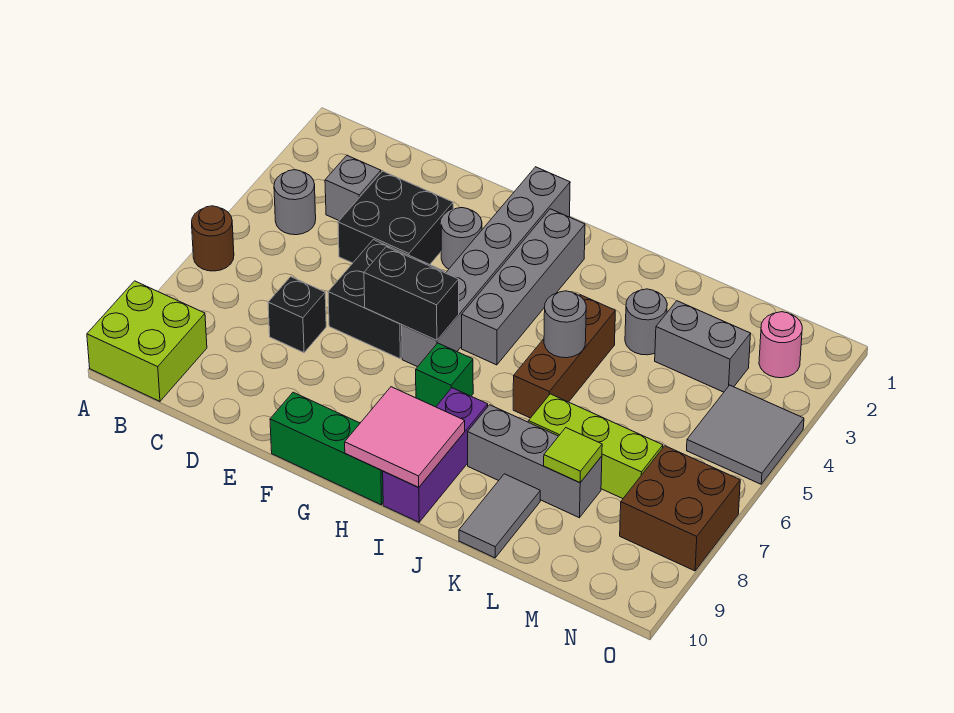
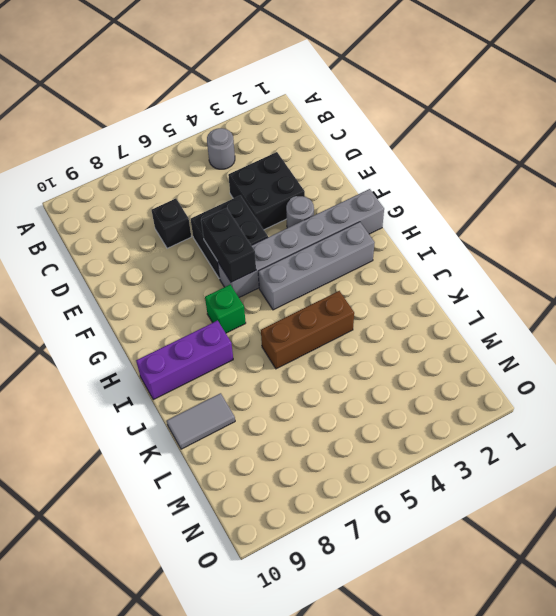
none -> brown 1x1 round brick [192,206,234,271]
none -> lime 2x2 brick [87,281,207,401]
none -> grey 1x1 brick [325,156,381,220]

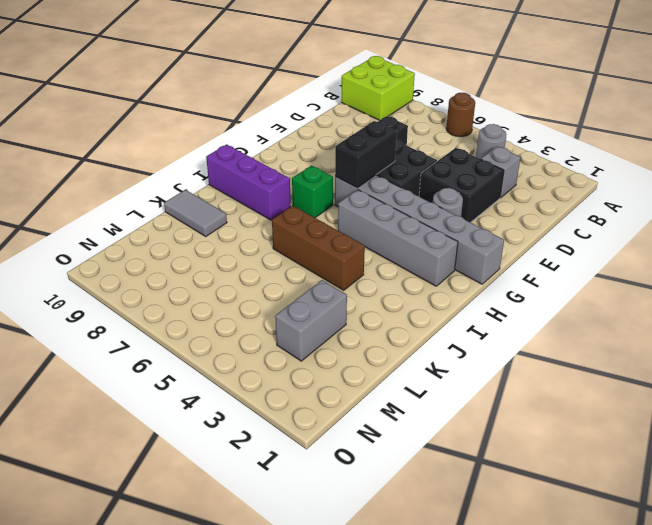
none -> green 1x3 brick [270,392,383,505]
none -> grey 1x3 brick [468,405,602,518]
none -> grey 1x1 round brick [625,289,667,355]

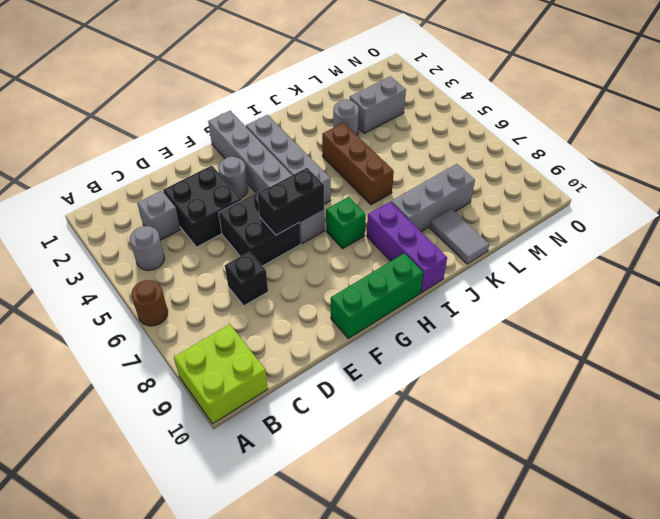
none -> lime 1x3 brick [528,394,663,499]
none -> pink 1x1 round brick [759,312,802,378]
none -> grey 2x2 tile [687,385,804,484]

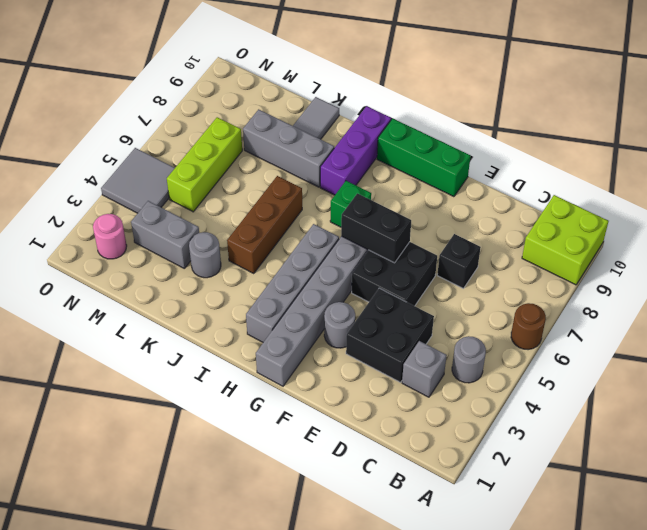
lime 1x3 brick [167,117,242,212] -> lime 1x3 brick turned to [528,394,663,499]
none -> brown 2x2 brick [620,446,740,571]
none -> pink 2x2 tile [345,387,465,487]
none -> grey 1x1 round brick [544,291,586,358]

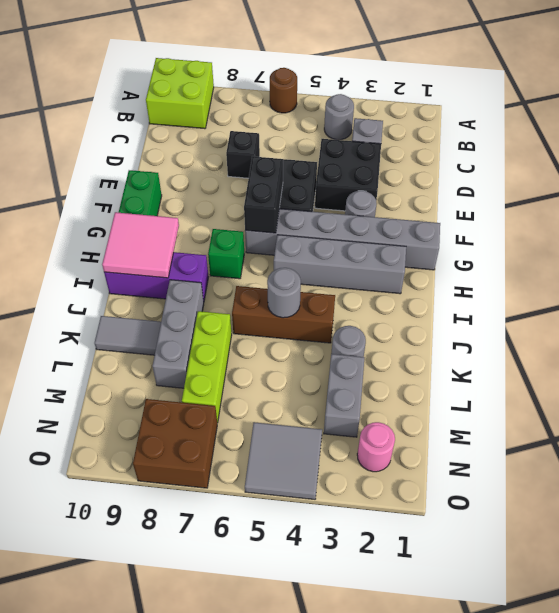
none -> lime 1x1 tile [544,428,602,483]

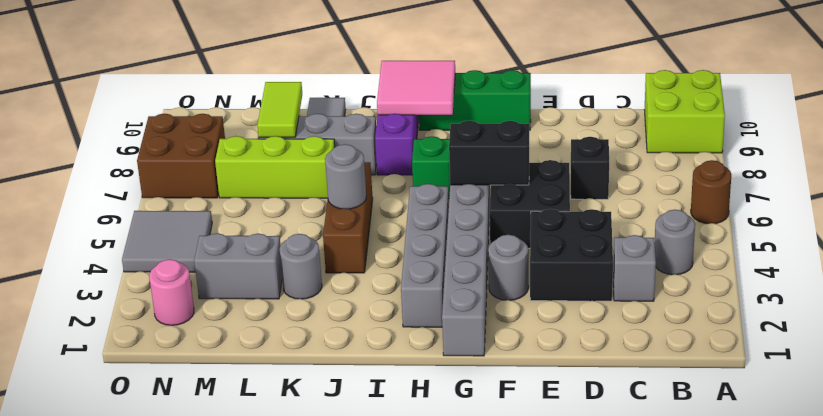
lime 1x2 tile [257,82,302,137] -> lime 1x1 tile [544,428,602,483]

